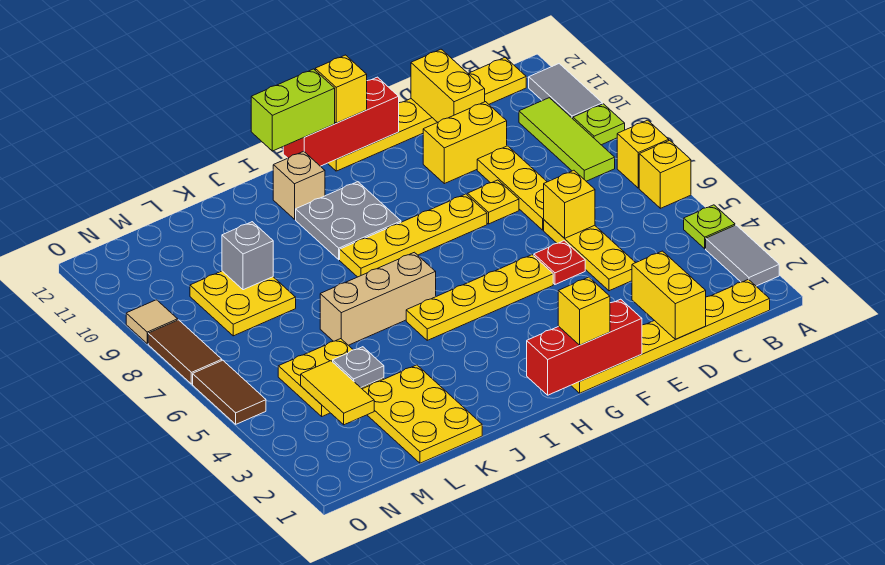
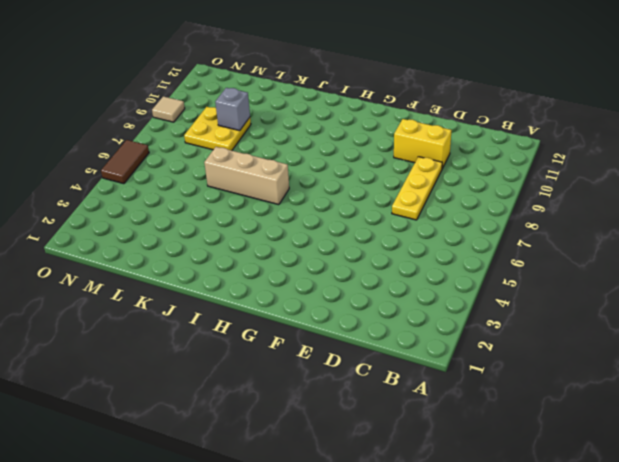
none -> grey 1x2 tile [706,225,779,286]
none -> lime 1x1 plate [684,205,735,249]
none -> yellow 1x1 brick [639,140,691,208]
none -> yellow 1x1 brick [617,120,669,188]

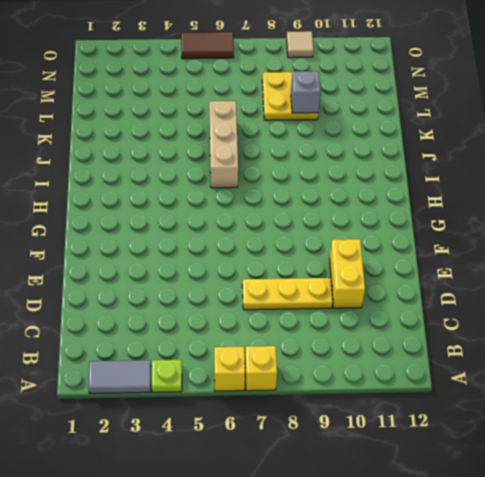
none -> lime 1x1 plate [573,104,625,145]
none -> grey 1x2 tile [529,64,602,119]
none -> yellow 1x6 plate [571,279,770,393]
none -> lime 1x3 tile [519,98,615,181]

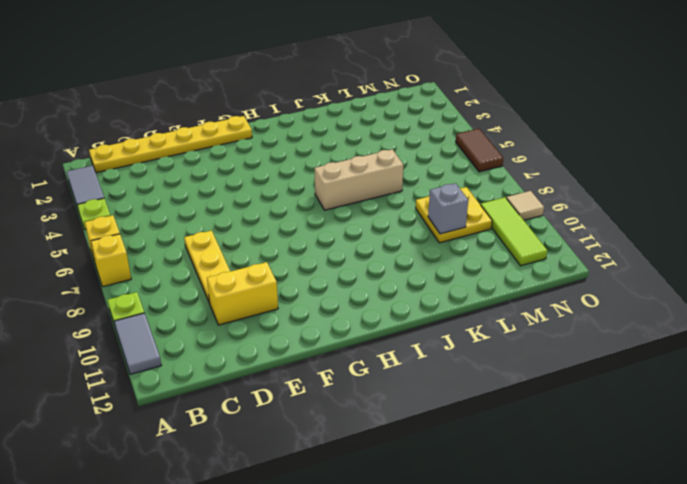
lime 1x3 tile [481,197,547,266] -> lime 1x3 tile moved to [519,98,615,181]
none -> yellow 1x6 plate [328,58,526,171]
none -> yellow 1x3 plate [544,220,636,291]
none -> red 1x1 plate [534,241,585,284]
none -> yellow 1x1 plate [468,180,519,224]

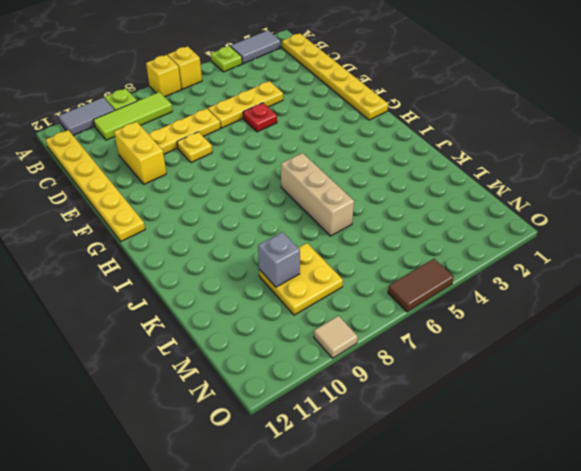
none -> yellow 1x4 plate [406,255,553,340]
none -> yellow 1x4 plate [340,194,487,277]
none -> grey 2x2 plate [296,182,401,260]
none -> tan 1x1 brick [273,151,325,219]

